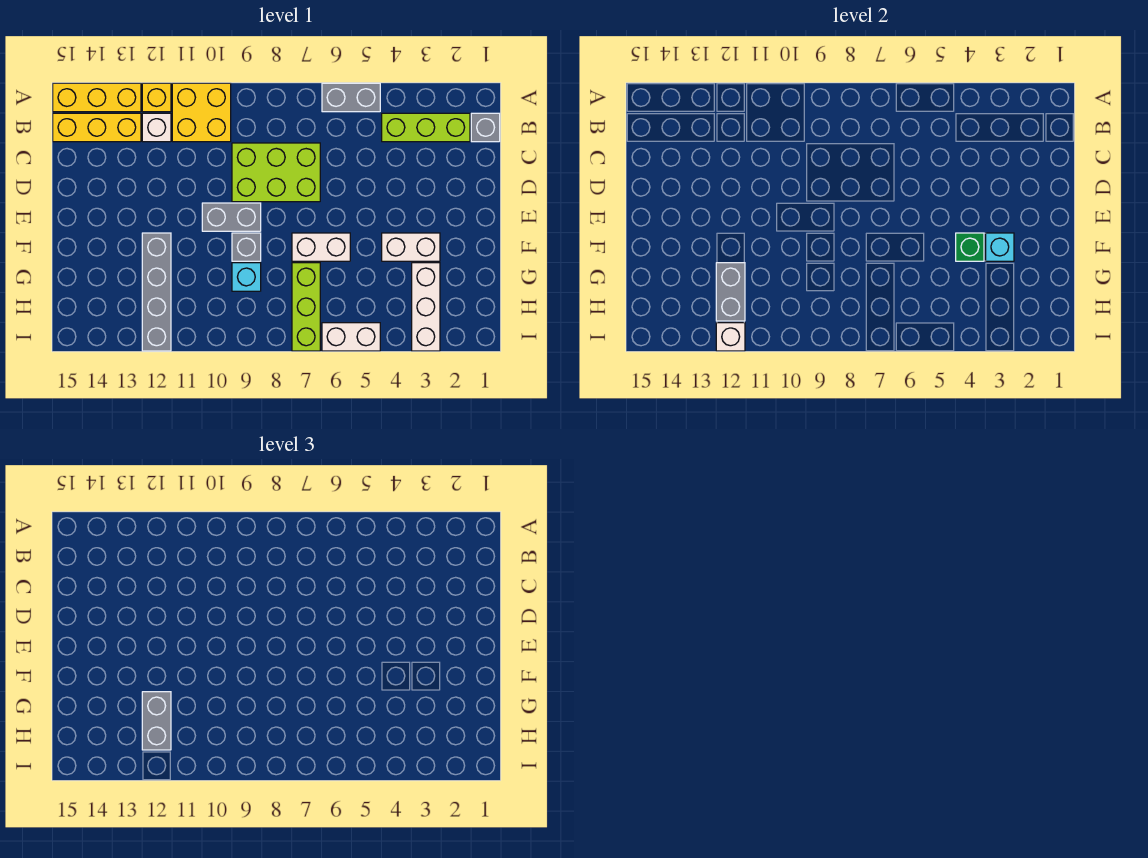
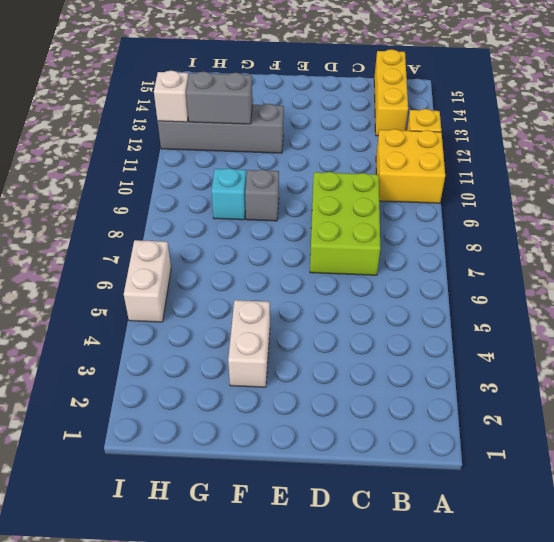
none -> grey 1x2 brick [322,83,380,112]
none -> yellow 1x3 brick [53,83,141,112]
none -> grey 1x1 brick [471,113,500,142]

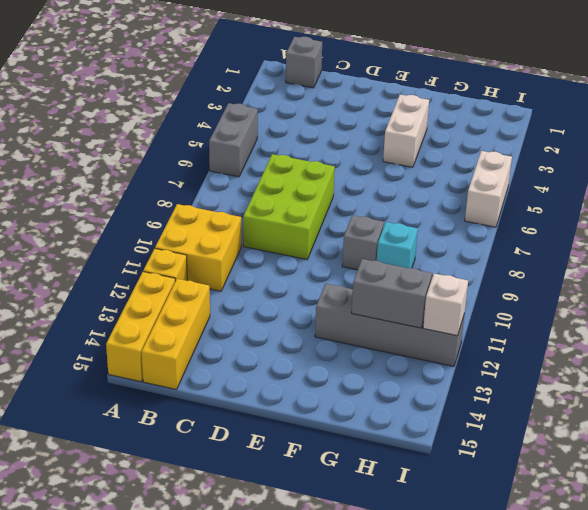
none -> lime 1x3 brick [382,113,470,142]
none -> white 1x1 brick [142,113,171,142]
none -> grey 1x2 brick [202,203,261,231]

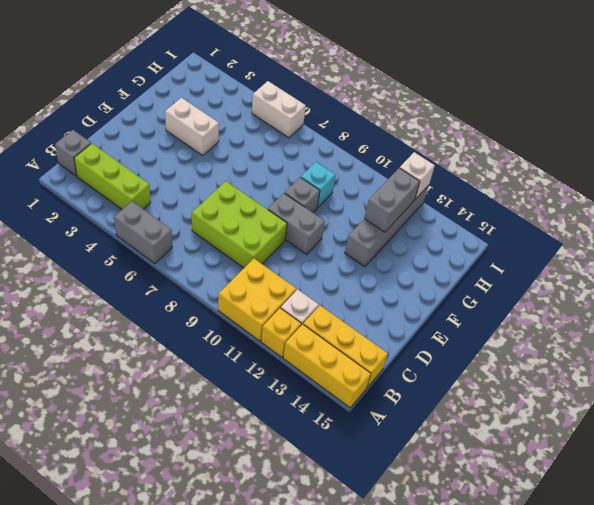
none -> white 1x2 brick [292,233,350,261]
none -> white 1x3 brick [412,263,440,351]
none -> lime 1x3 brick [292,263,320,351]

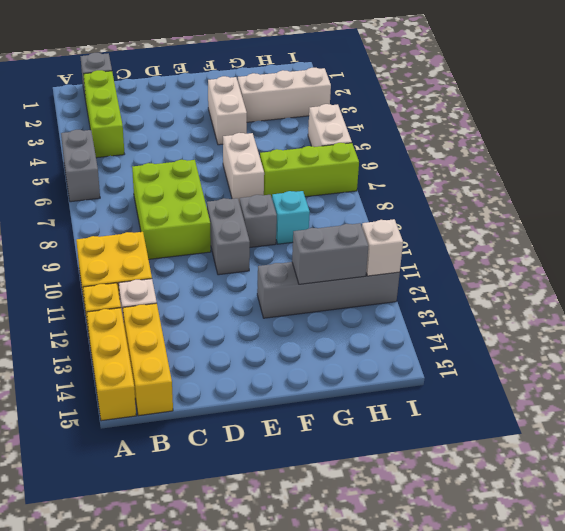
none -> cyan 1x1 brick [986,233,1014,261]
none -> green 1x1 brick [956,233,984,261]
none -> grey 1x2 brick [142,692,171,750]

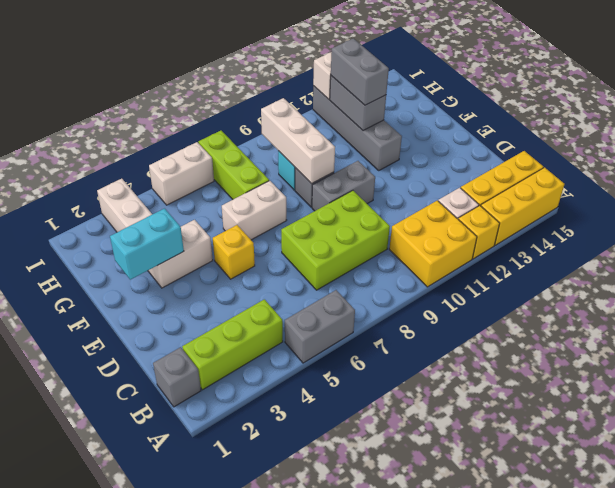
yellow 1x1 brick [213,225,255,279] -> none
cyan 1x2 brick [110,209,184,280] -> cyan 1x1 brick [986,233,1014,261]
white 1x3 brick [261,98,335,184] -> none
none -> green 1x1 brick [956,233,984,261]

